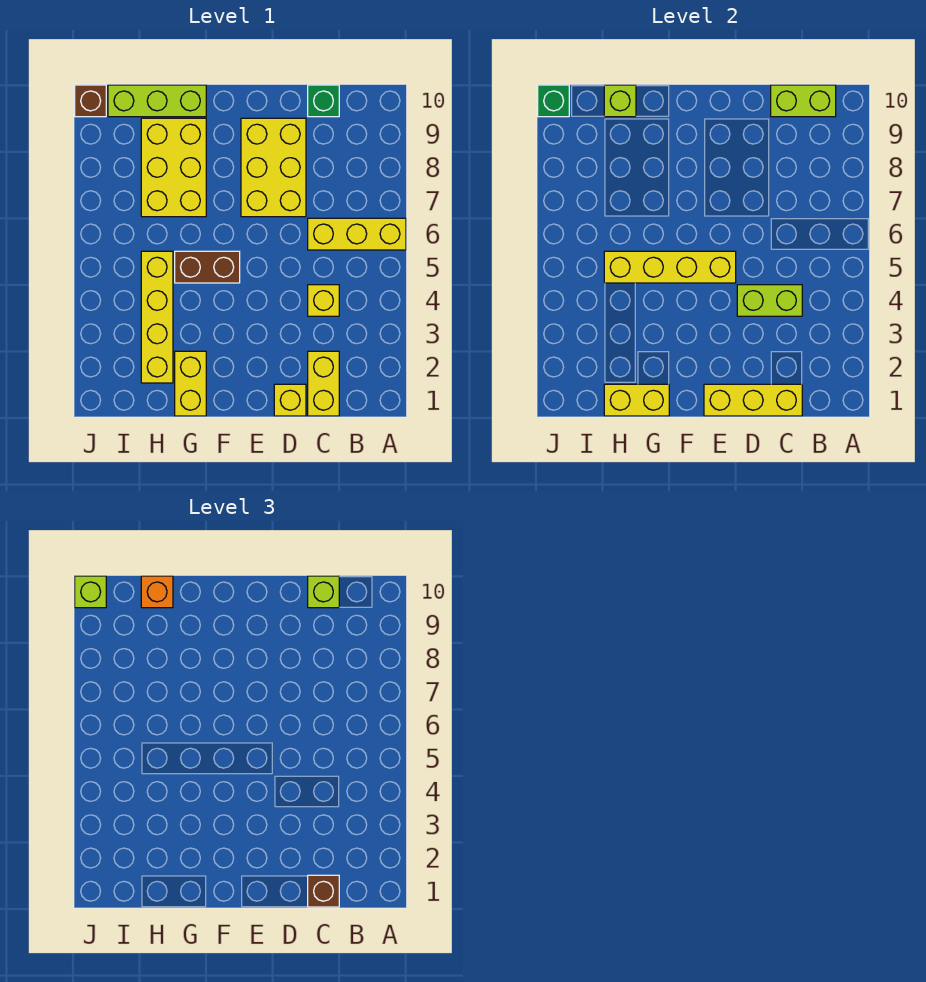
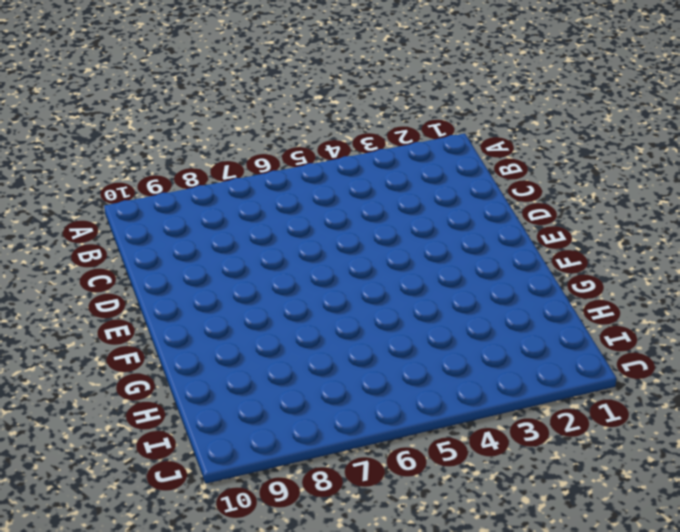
none -> yellow 1x3 brick [308,218,406,250]
none -> yellow 1x2 brick [308,351,339,416]
none -> yellow 1x1 brick [308,285,339,316]

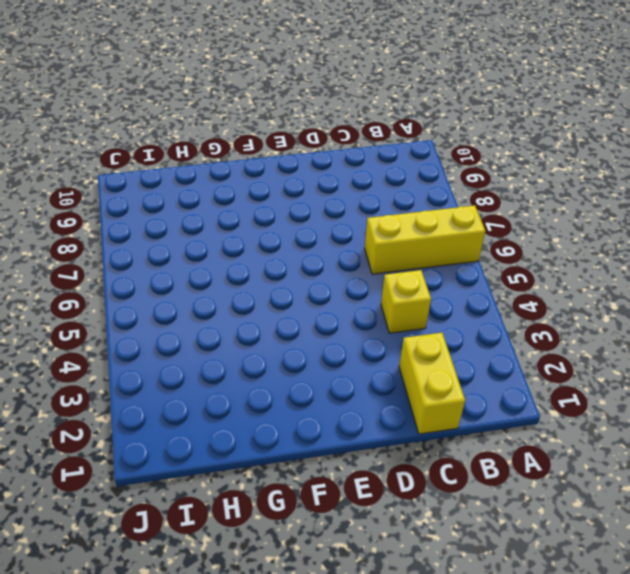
none -> green 1x1 brick [308,85,339,117]
none -> yellow 1x1 brick [274,384,306,416]
none -> yellow 2x3 brick [241,118,306,217]

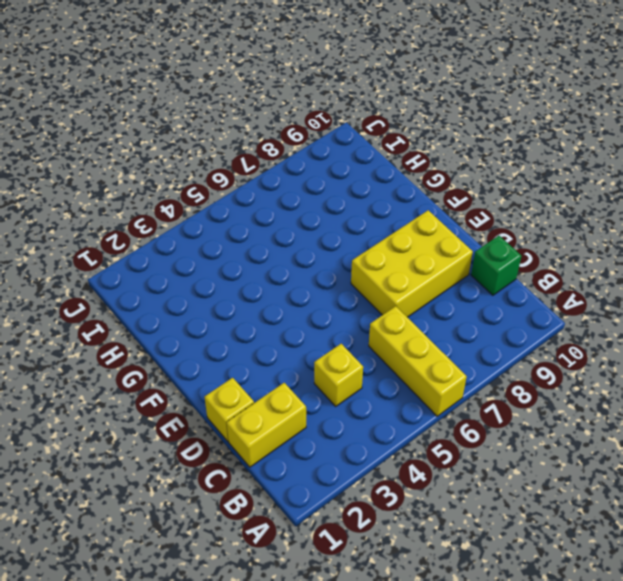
none -> brown 1x2 brick [175,251,240,283]
none -> yellow 1x2 brick [175,351,206,416]
none -> yellow 2x3 brick [141,118,206,217]

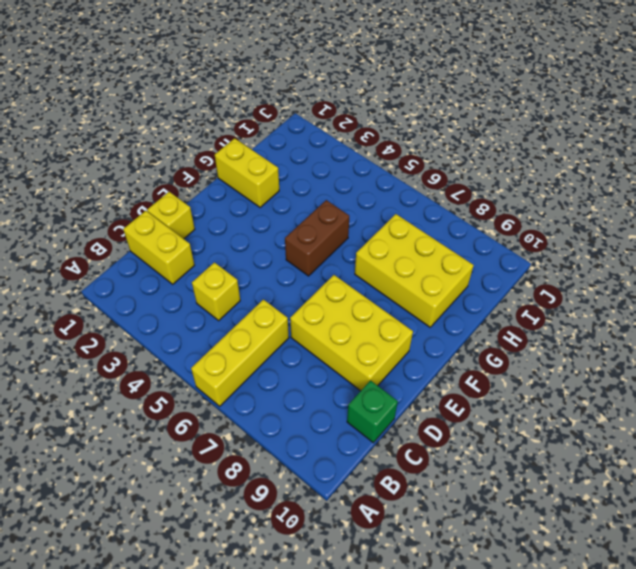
none -> lime 1x3 brick [108,85,206,117]
none -> yellow 1x4 brick [141,251,173,383]
none -> brown 1x1 brick [75,85,106,117]

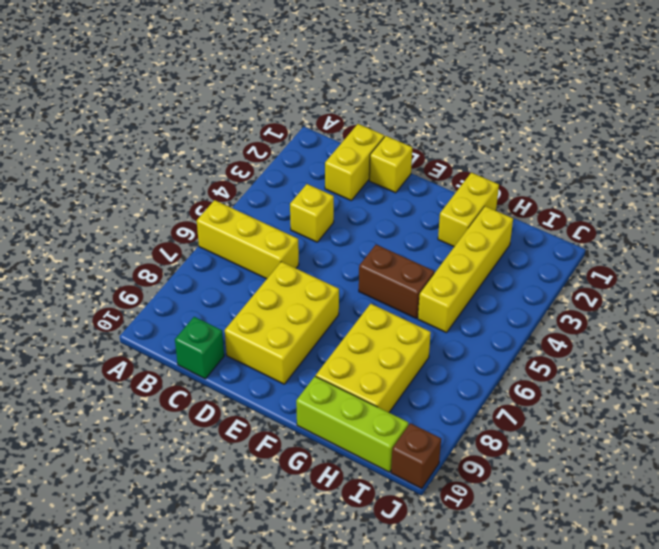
none -> lime 1x2 brick [771,85,836,117]
none -> yellow 1x3 brick [704,384,802,416]
none -> lime 1x2 brick [737,285,802,316]

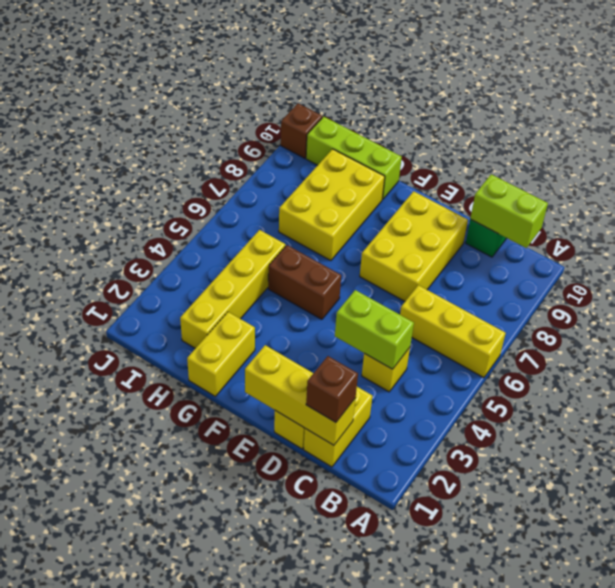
none -> yellow 1x4 brick [604,251,736,283]
none -> yellow 1x2 brick [604,384,669,416]
none -> lime 1x1 brick [604,85,636,117]

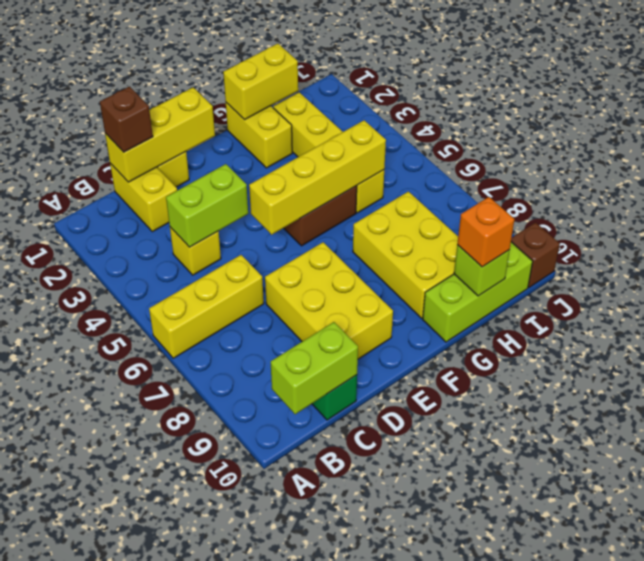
none -> green 1x1 brick [538,85,569,117]
none -> lime 1x1 brick [308,576,339,608]
none -> lime 1x1 brick [75,576,106,608]

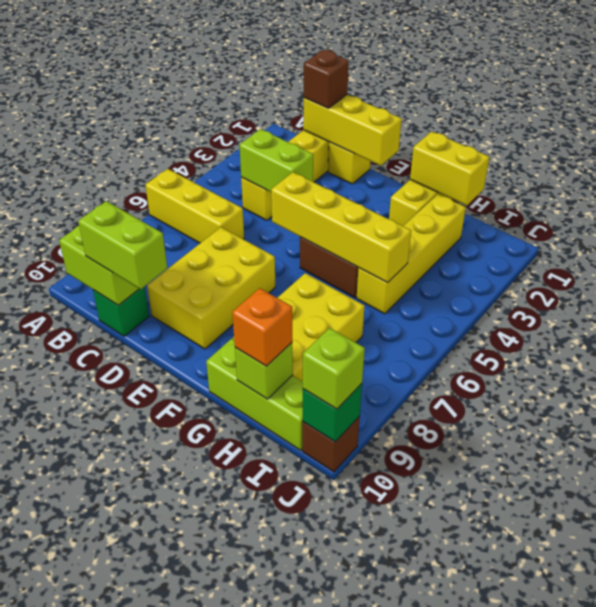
lime 1x2 brick [78,201,167,289] -> lime 1x1 brick [308,576,339,608]

